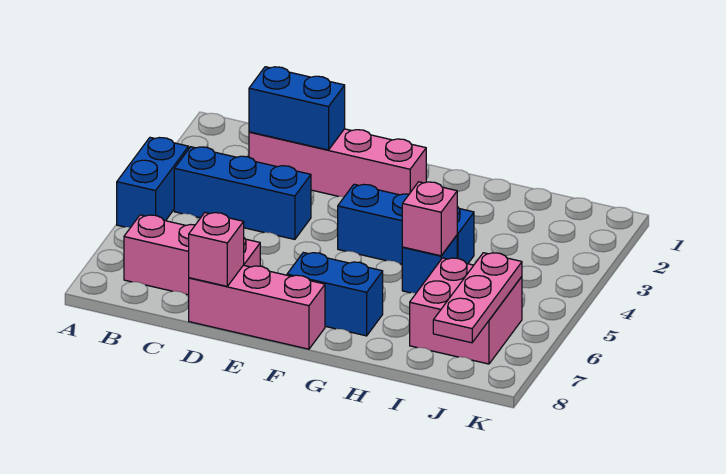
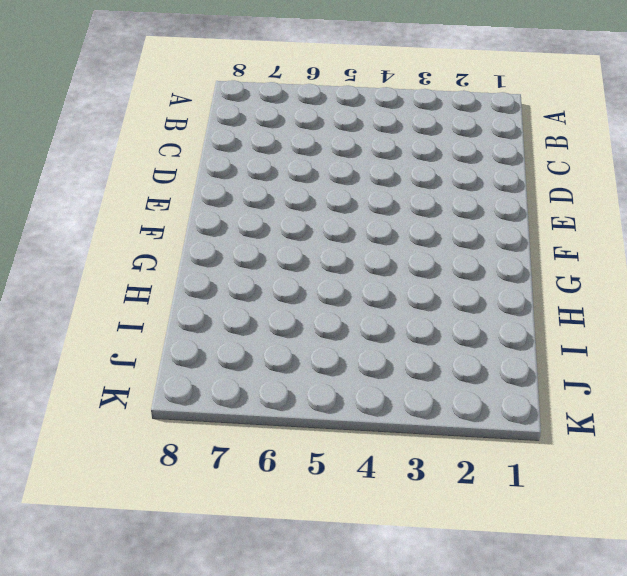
none -> blue 1x2 brick [117,137,189,227]
none -> blue 1x3 brick [174,147,311,239]
none -> pink 1x3 brick [124,215,260,295]

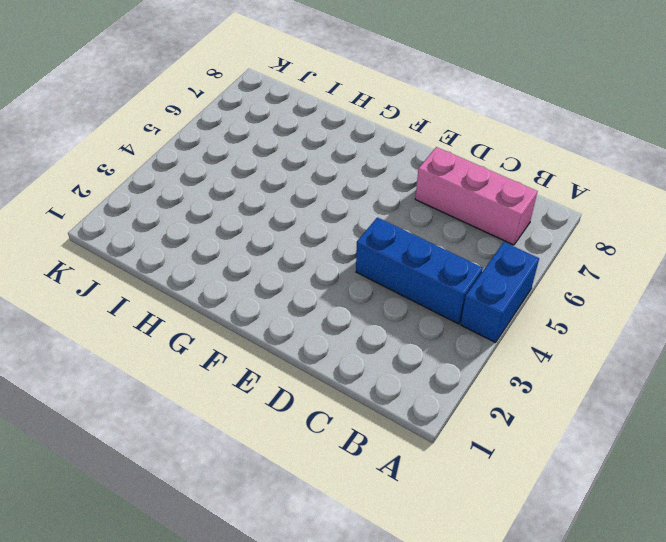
none -> pink 1x4 brick [249,129,426,197]
none -> pink 1x3 brick [189,265,325,349]
none -> blue 1x3 brick [338,184,474,264]

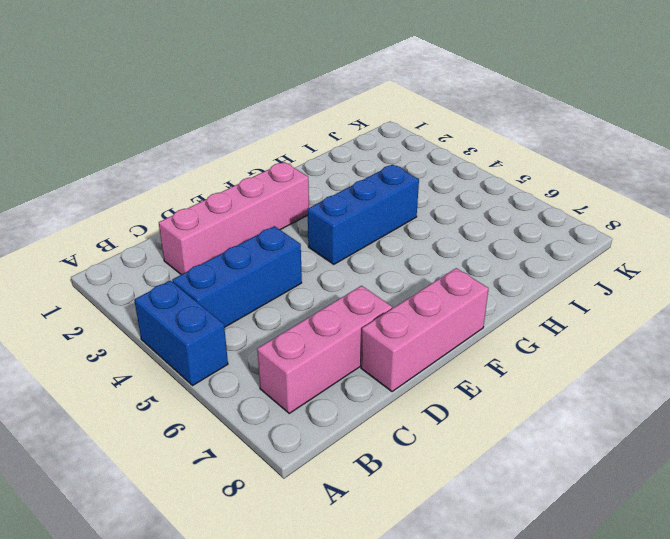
none -> blue 1x2 brick [287,253,383,336]
none -> blue 1x1 brick [402,235,457,293]
none -> pink 2x2 brick [410,258,522,364]

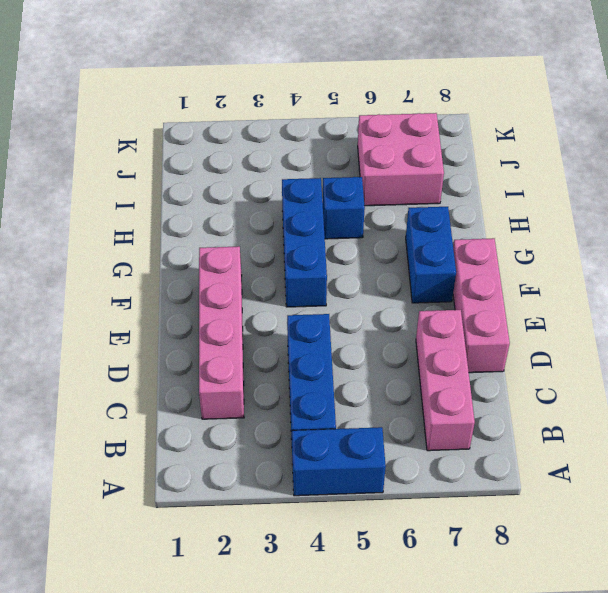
none -> blue 1x2 brick [249,67,345,150]
none -> pink 1x1 brick [189,213,244,286]
none -> pink 1x1 brick [402,182,457,256]

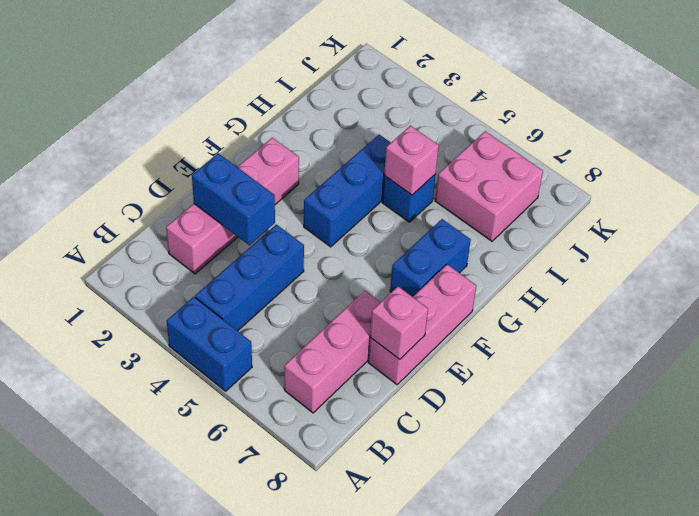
blue 1x2 brick [192,153,275,245] -> blue 1x2 brick turned to [249,67,345,150]
none -> pink 1x3 plate [433,253,522,343]

